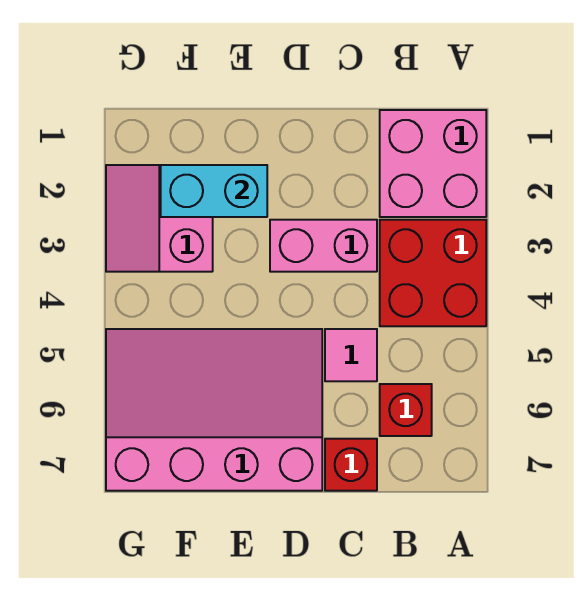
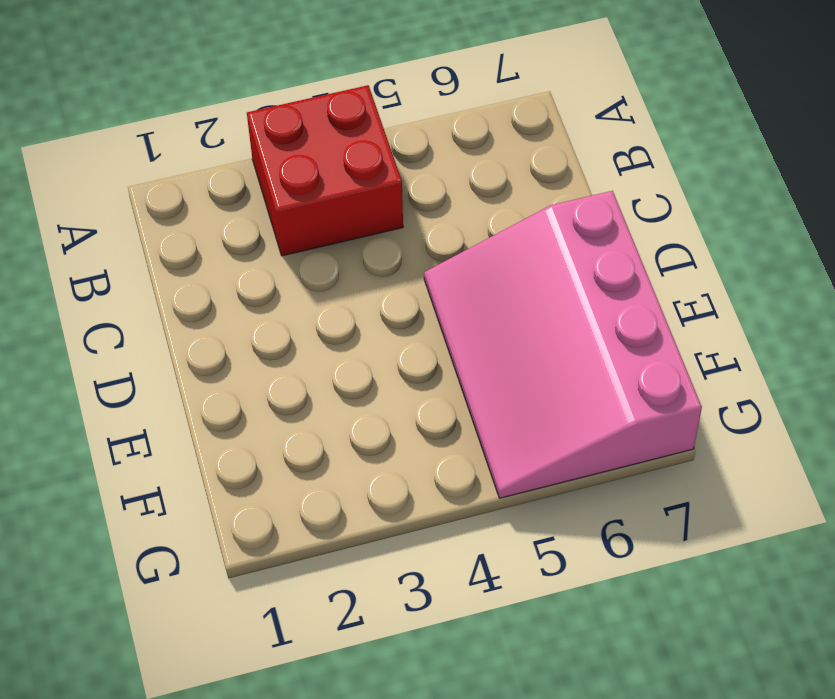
none -> pink 2x2 brick [380,110,486,217]
none -> red 1x1 brick [380,384,432,436]

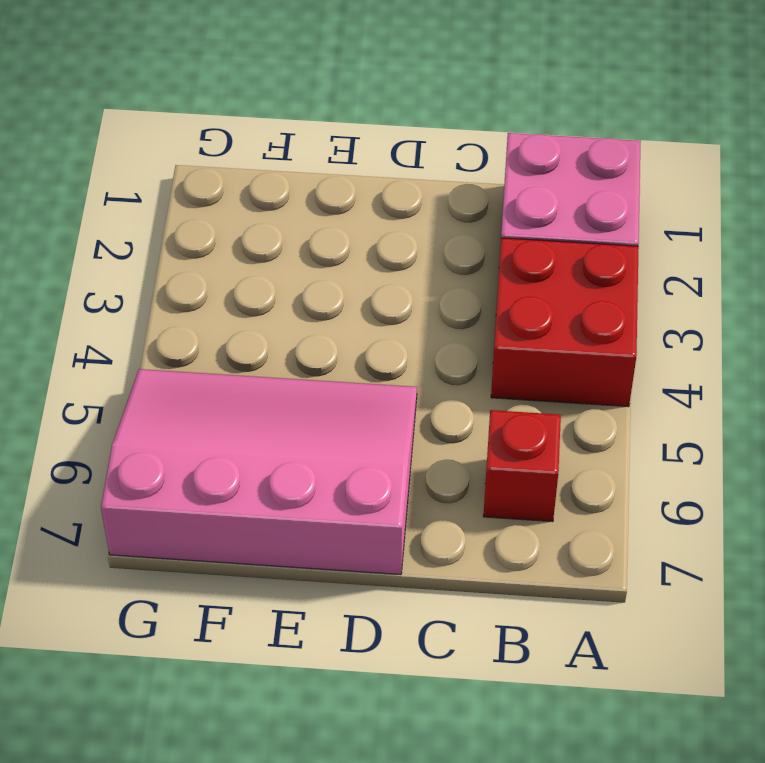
none -> pink 1x2 brick [270,220,377,272]
none -> pink 1x1 tile [325,329,377,381]

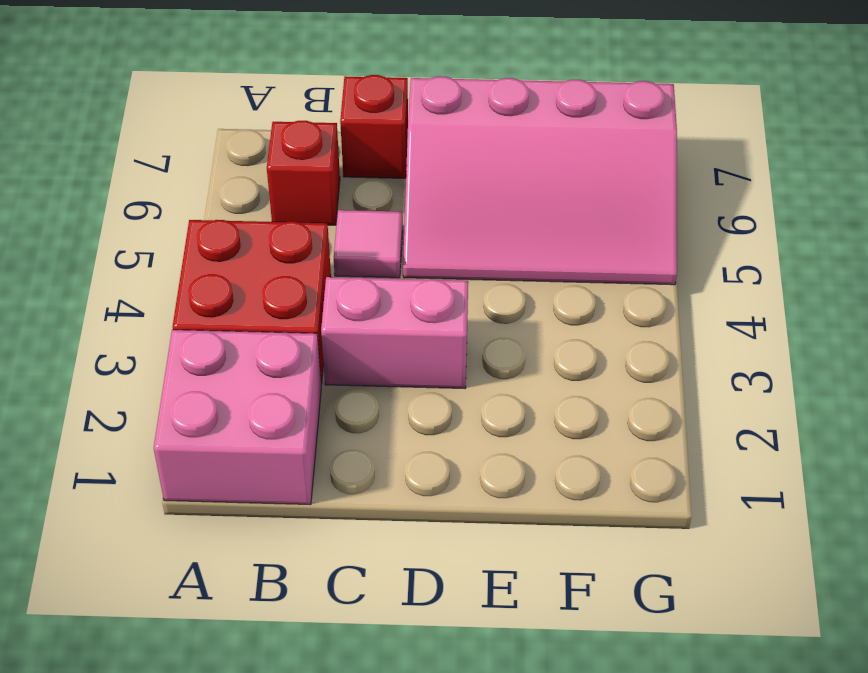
none -> pink 2x2 slope [106,165,213,272]
none -> cyan 1x2 brick [161,165,267,217]

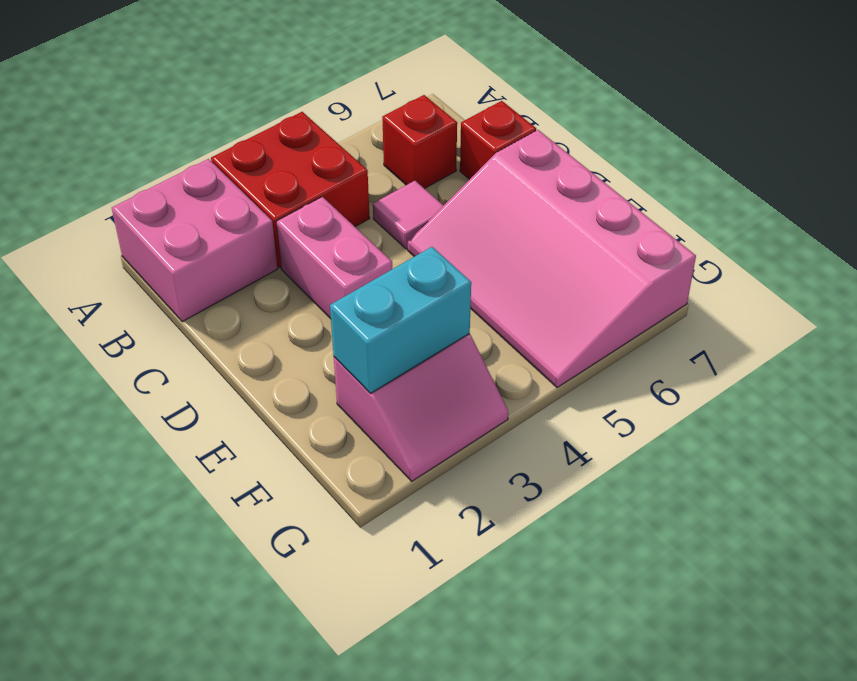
cyan 1x2 brick [330,247,471,393] -> cyan 1x2 brick turned to [161,165,267,217]

